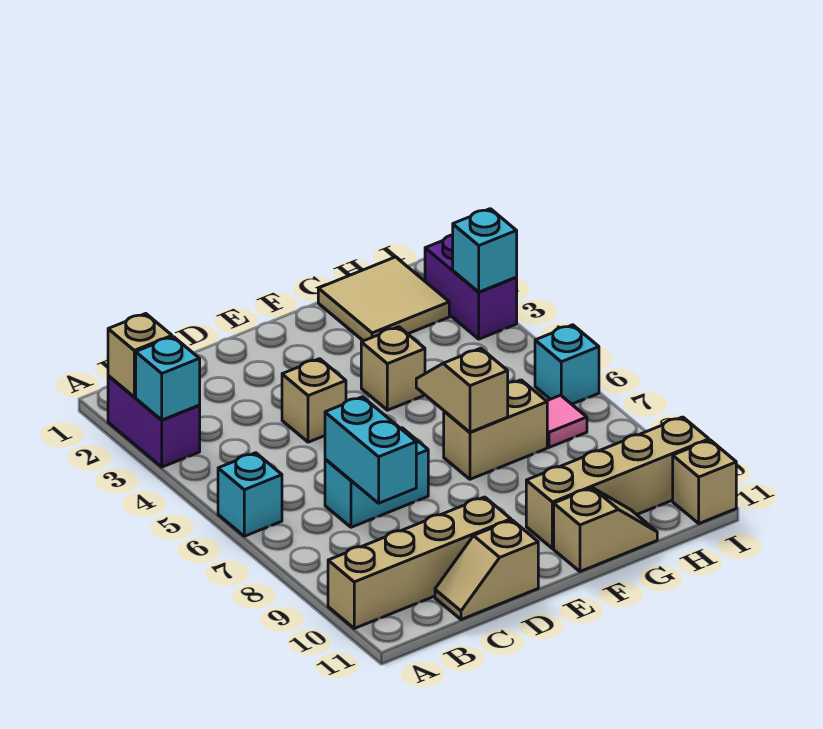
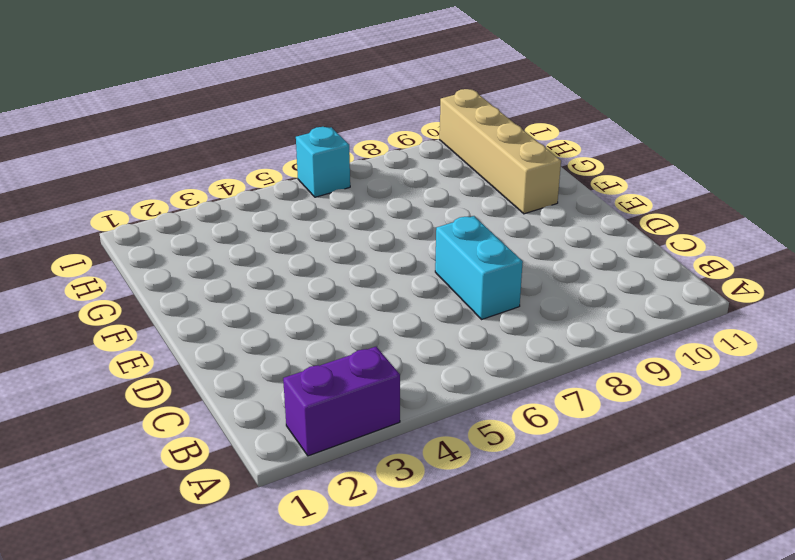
none -> cyan 1x1 brick [218,453,282,536]
none -> tan 1x4 brick [328,497,511,628]
none -> tan 1x2 slope [435,520,538,620]

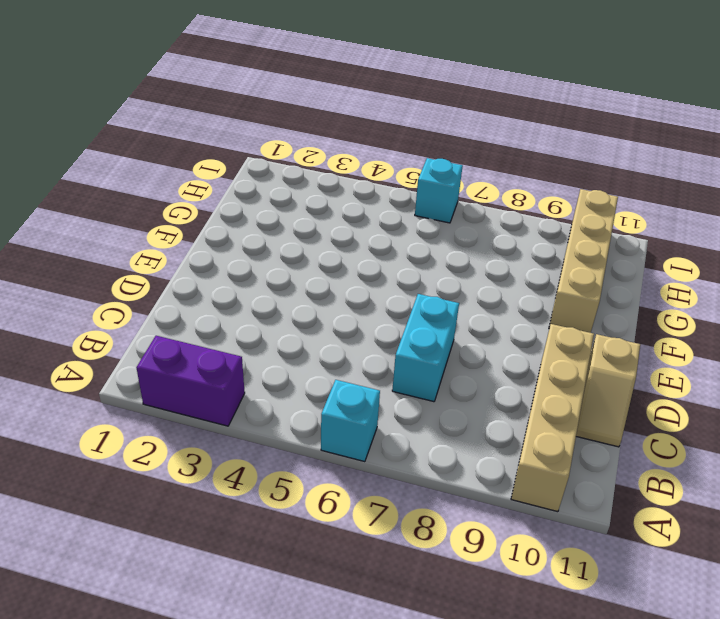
none -> tan 1x1 brick [282,359,346,442]
none -> tan 1x1 brick [361,327,425,410]
none -> tan 1x2 brick [444,380,547,479]

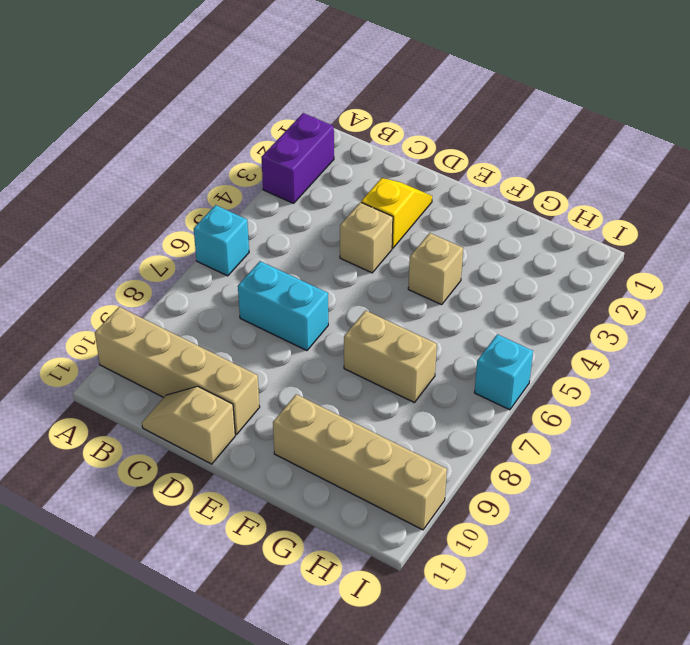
yellow 1x2 slope [361,178,432,248] -> none
none -> tan 1x2 slope [554,488,657,572]
none -> tan 2x2 tile [318,257,449,341]
none -> pink 1x1 tile [547,395,587,447]

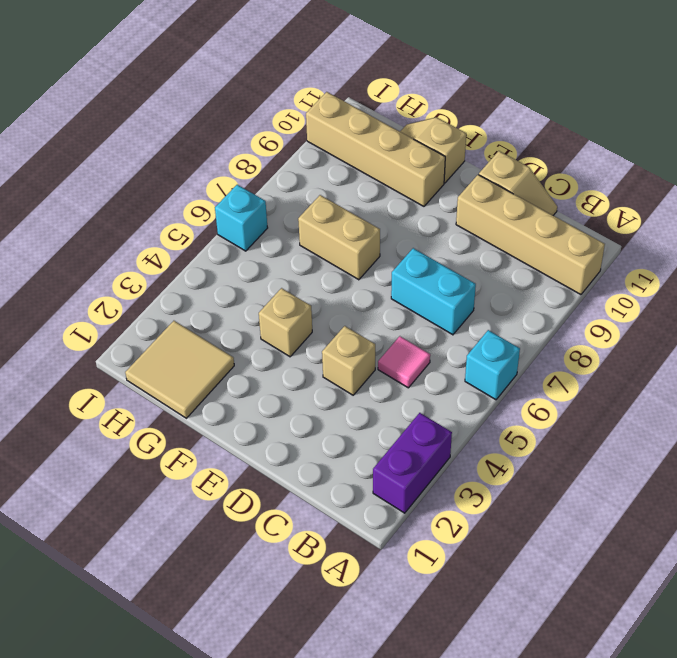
pink 1x1 tile [378,336,430,388] -> pink 1x1 tile moved to [547,395,587,447]
none -> purple 1x2 brick [425,235,517,339]
none -> tan 1x1 brick [673,440,736,523]
none -> tan 1x1 brick [108,314,172,397]

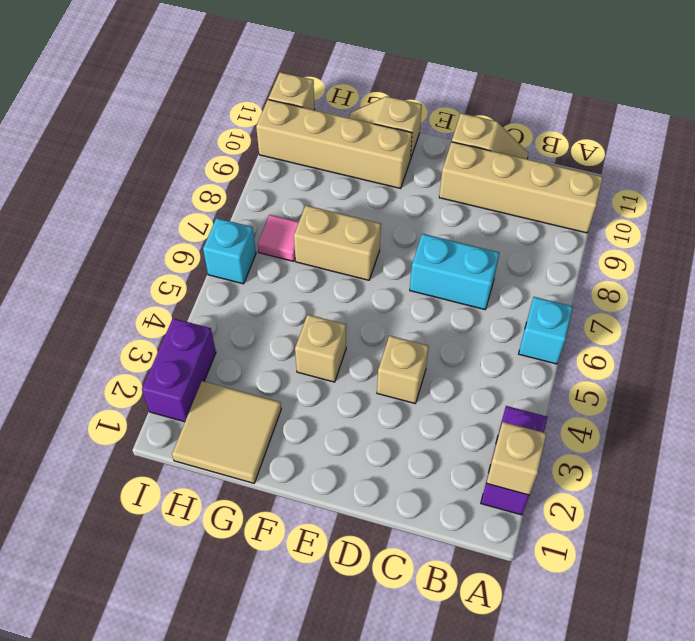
none -> cyan 1x1 brick [136,337,200,420]
none -> cyan 1x2 brick [325,397,416,503]
none -> tan 1x2 slope [416,348,508,432]

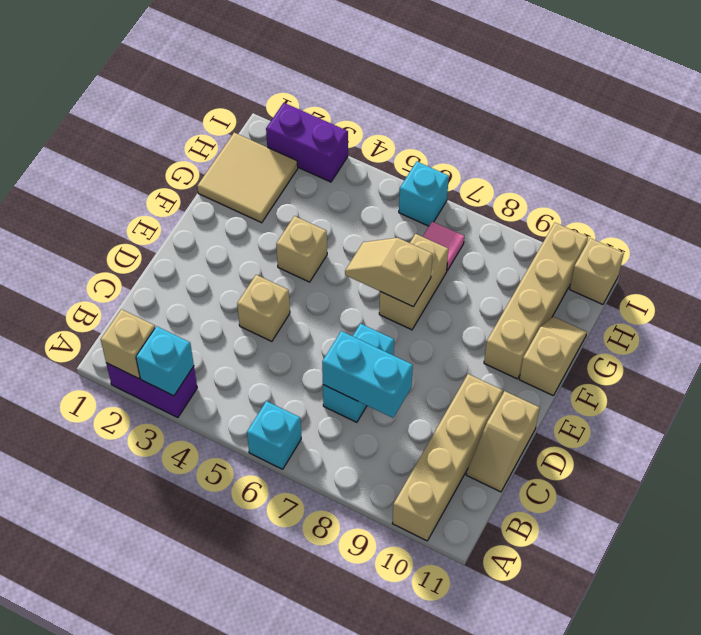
none -> cyan 1x1 brick [453,209,517,292]

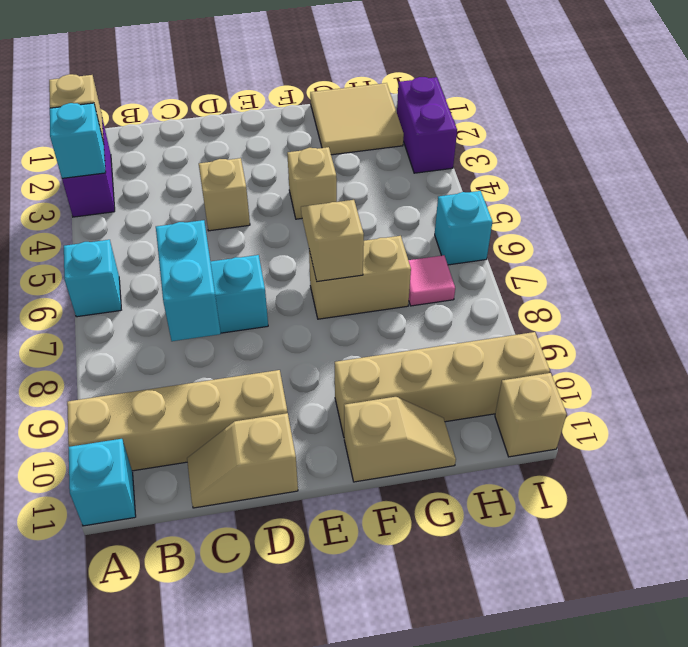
cyan 1x1 brick [69,439,136,526] -> cyan 1x1 brick moved to [453,209,517,292]

